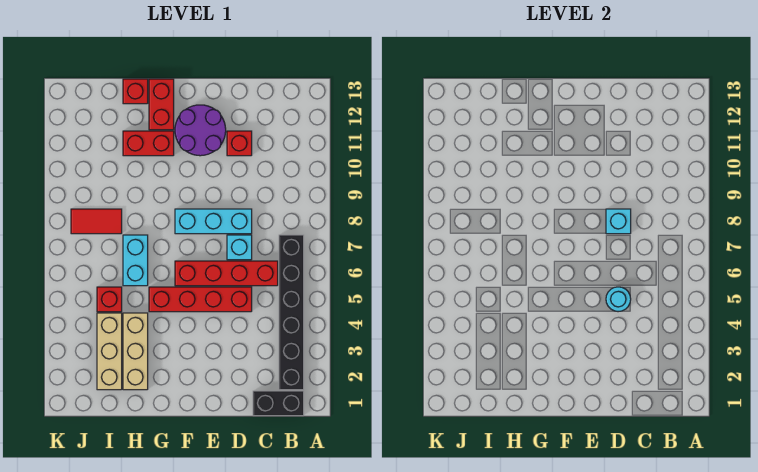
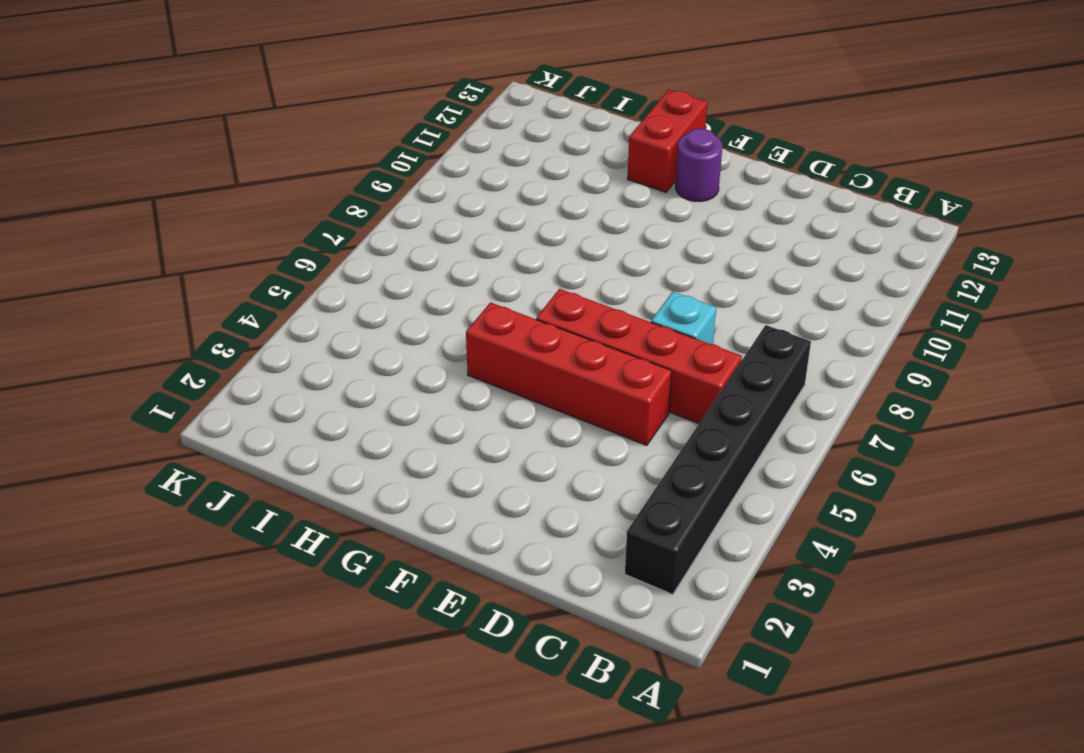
purple 1x1 round brick [676,128,722,201] -> purple 2x2 round brick [175,105,226,156]
none -> black 1x2 brick [253,391,304,416]
none -> cyan 1x3 brick [175,209,252,234]
none -> red 1x1 brick [227,131,252,156]

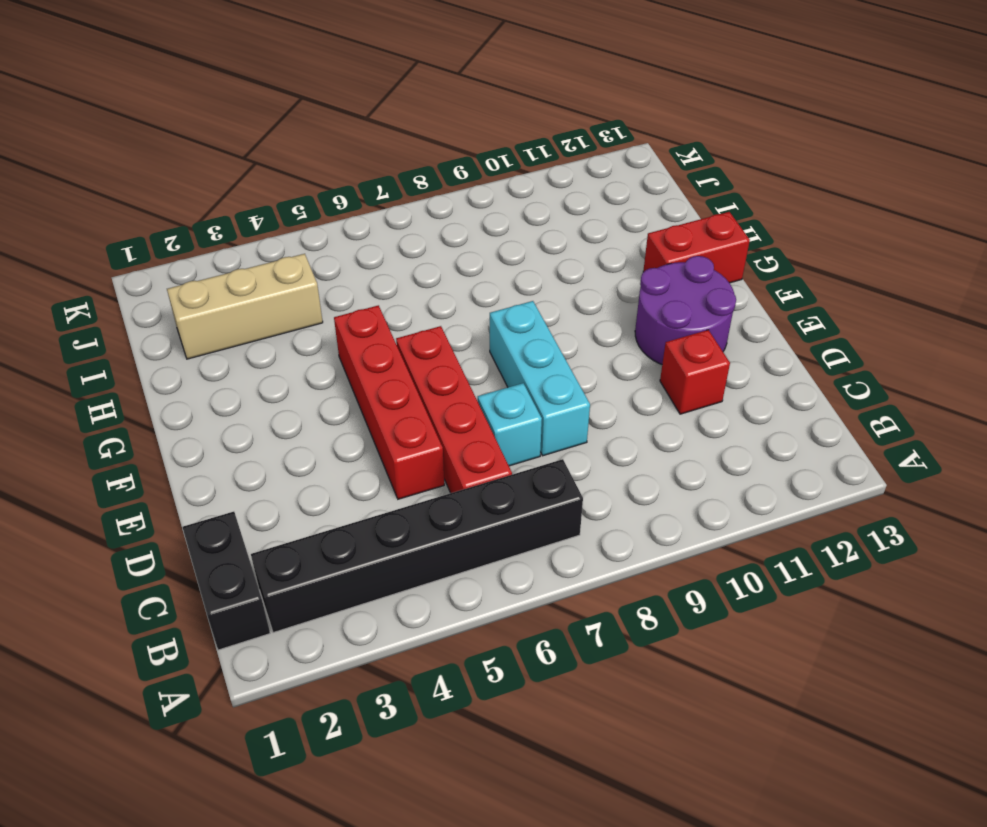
none -> red 1x2 brick [123,131,174,156]
none -> tan 1x3 brick [123,313,148,390]
none -> cyan 1x2 brick [123,235,148,286]

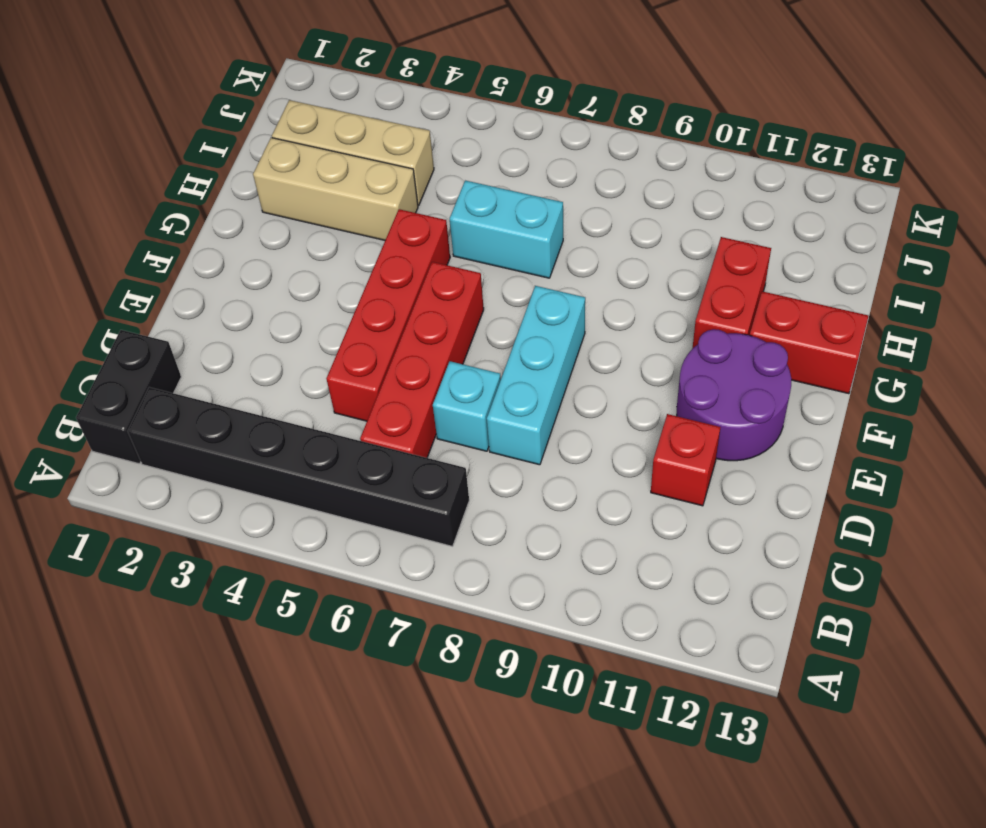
none -> red 1x1 brick [123,79,148,104]
none -> red 1x1 brick [97,287,122,312]
none -> red 1x2 tile [71,209,122,234]

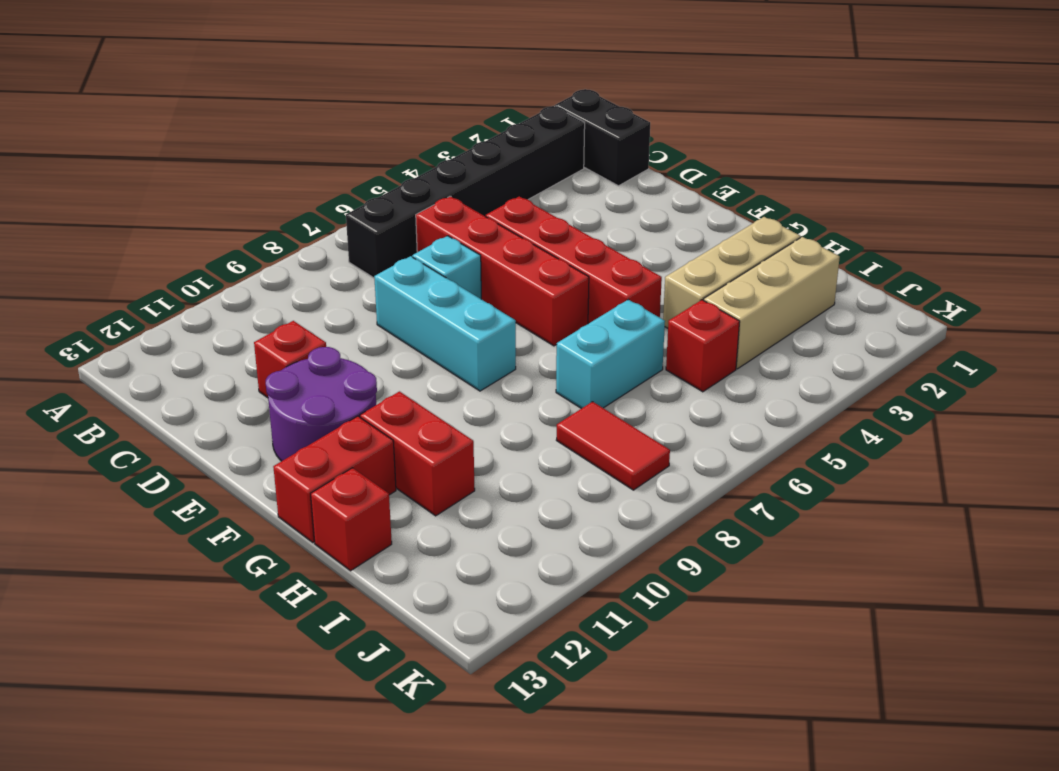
none -> cyan 1x1 round brick [606,287,631,312]
none -> cyan 1x1 brick [606,209,631,234]

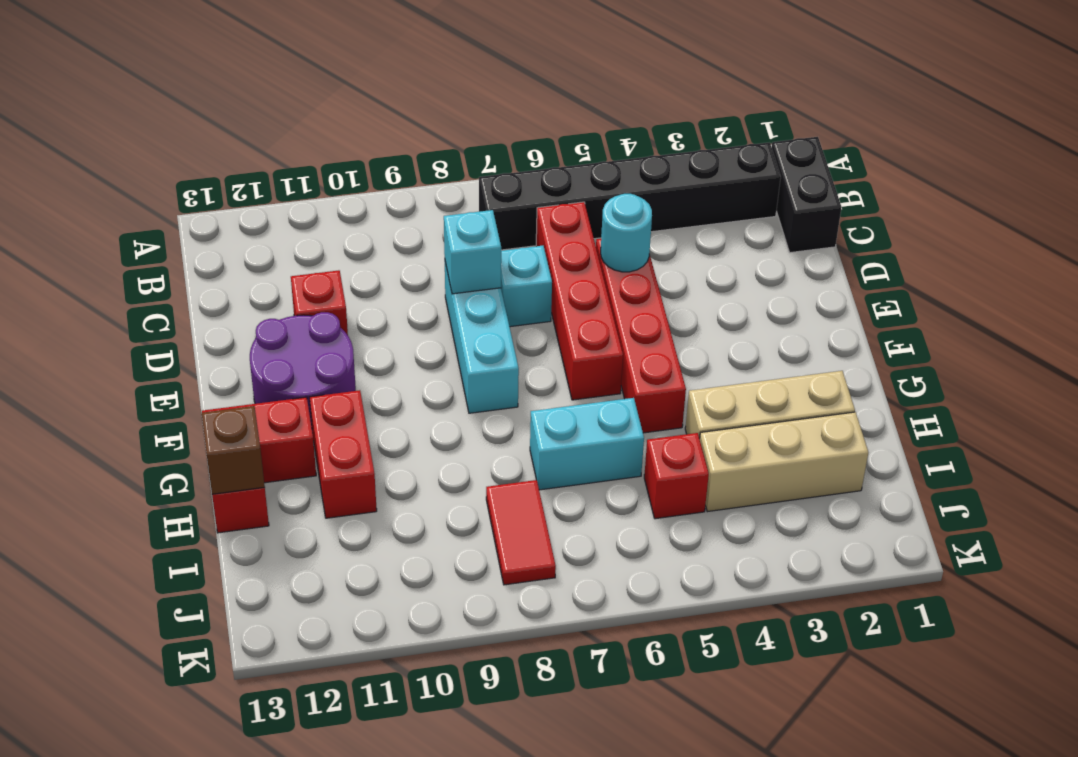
brown 1x1 brick [202,406,265,494] -> none

